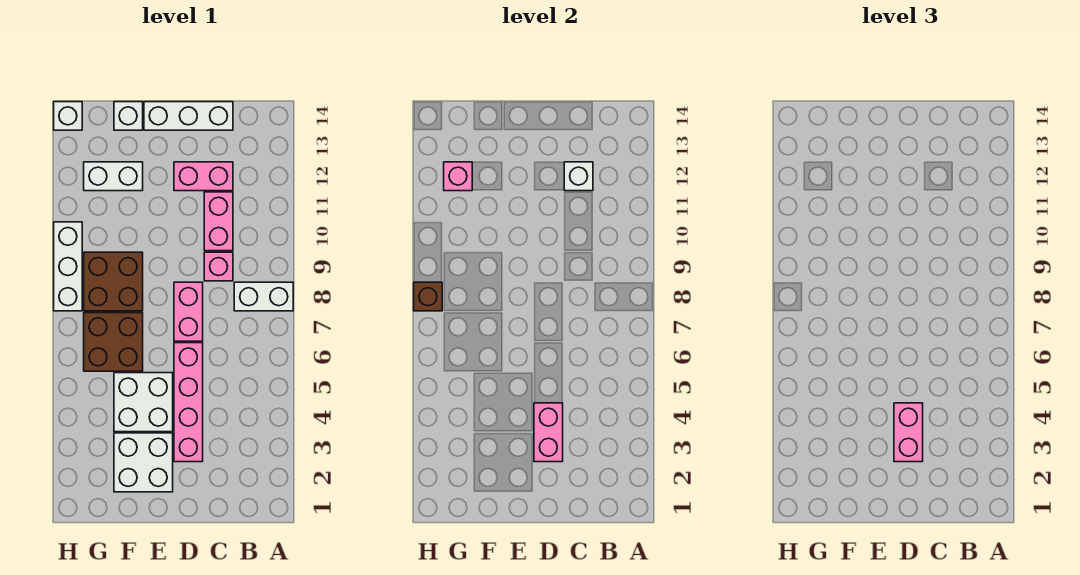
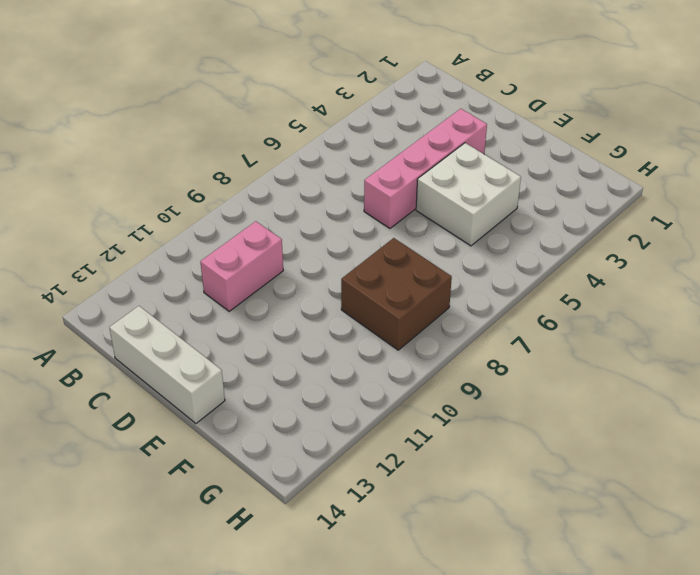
none -> white 1x2 brick [234,282,293,311]
none -> pink 1x1 brick [204,252,233,281]
none -> pink 1x2 brick [174,162,233,191]

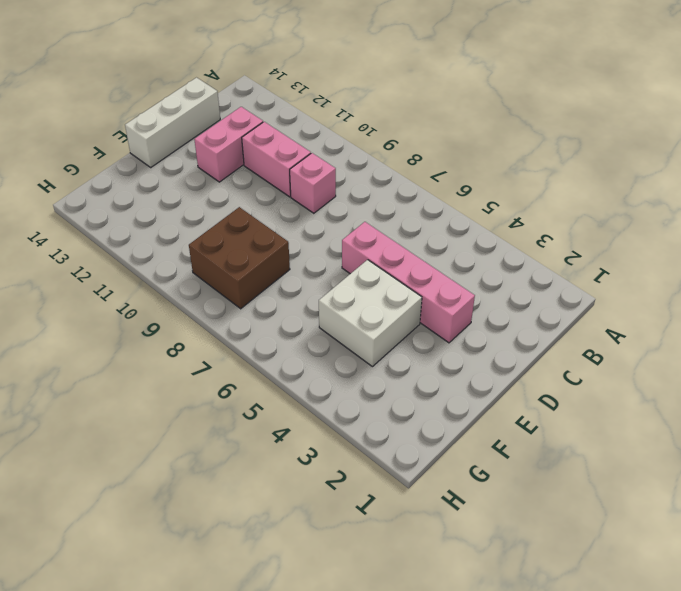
none -> white 1x2 brick [234,282,293,311]
none -> pink 1x2 brick [174,282,203,341]
none -> white 2x2 brick [114,433,173,492]

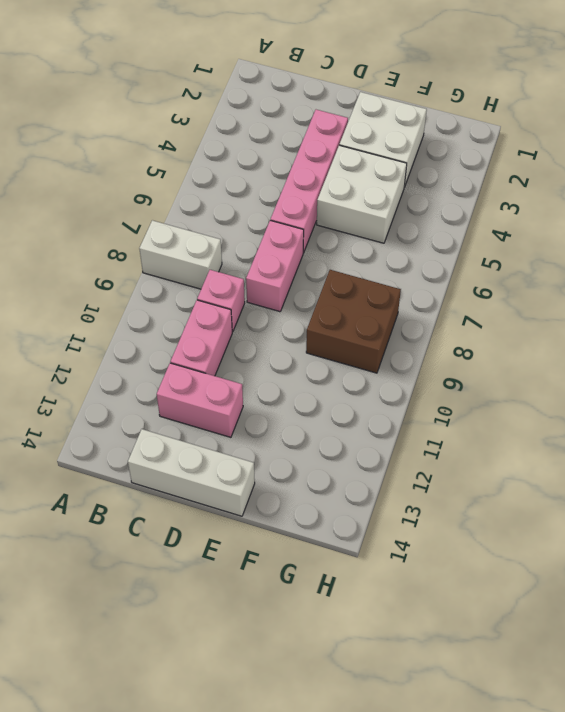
none -> brown 2x2 brick [84,313,143,371]
none -> white 1x2 brick [84,162,143,191]
none -> white 1x1 brick [114,102,143,130]

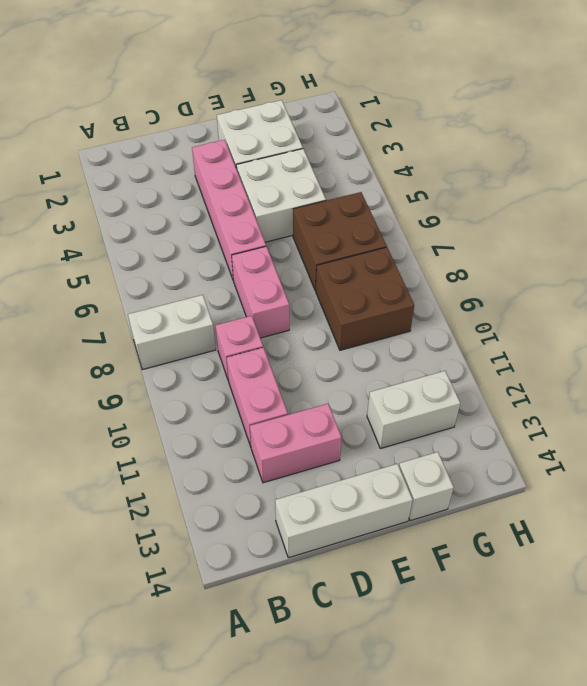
none -> white 1x3 brick [54,222,82,311]
none -> white 1x1 brick [54,102,82,130]
none -> white 1x1 brick [564,162,593,191]

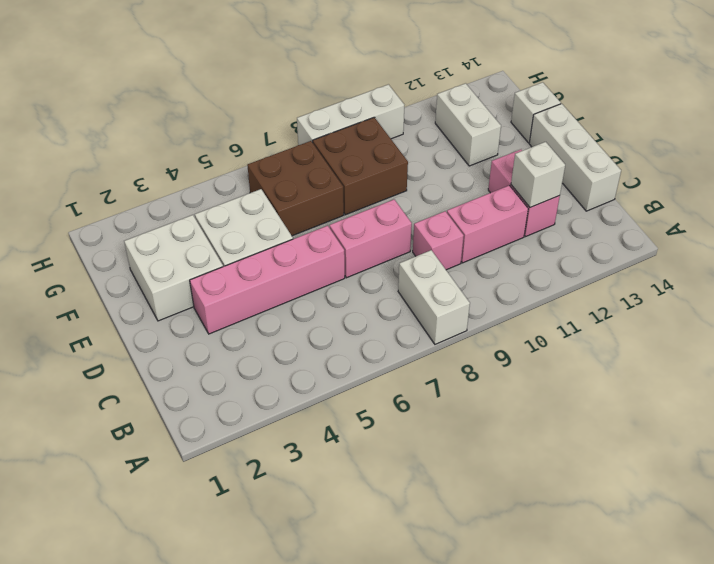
none -> white 1x1 brick [54,102,82,130]
none -> pink 1x2 brick [534,403,563,462]
none -> pink 1x1 brick [444,162,472,191]

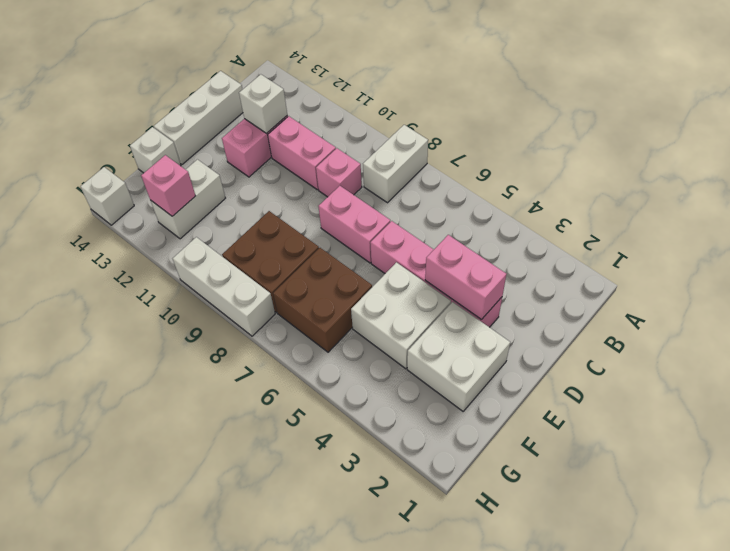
none -> brown 1x1 brick [414,282,442,311]
none -> pink 1x2 brick [894,403,923,462]

